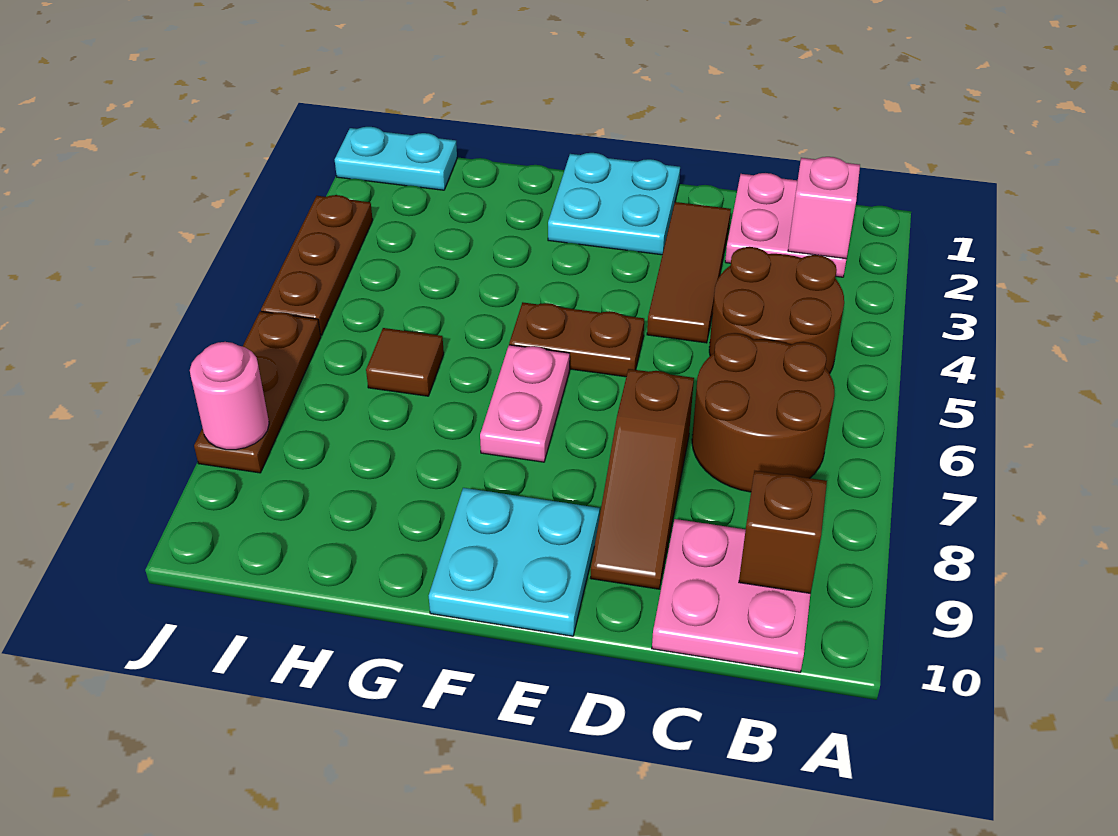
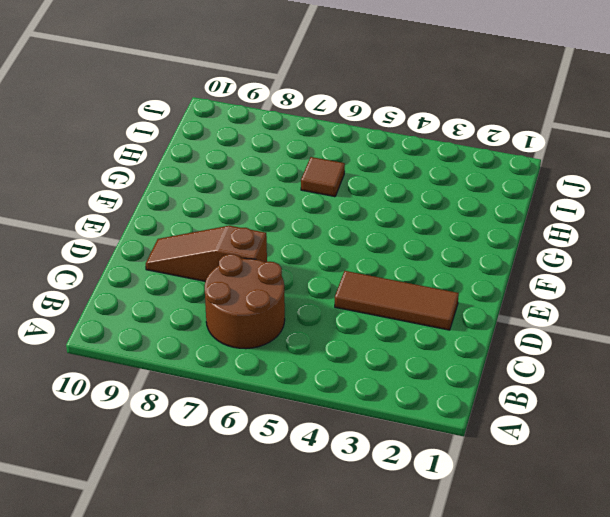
none -> pink 2x2 plate [725,173,846,277]
none -> brown 2x2 round brick [709,247,844,374]
none -> pink 2x2 plate [652,519,810,672]

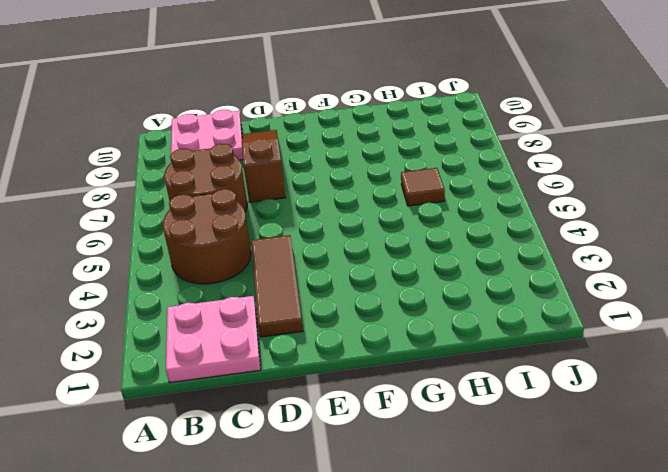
none -> cyan 2x2 plate [548,153,680,255]
none -> brown 1x2 plate [509,302,644,377]
none -> cyan 2x2 plate [429,488,600,636]

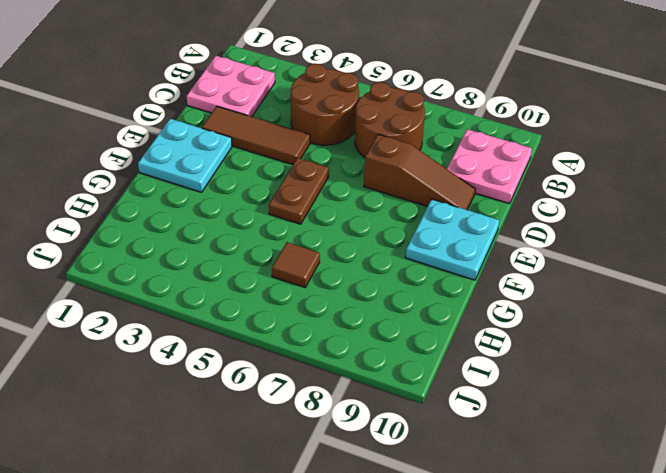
none -> pink 1x2 plate [480,345,570,462]
none -> cyan 1x2 plate [335,127,457,190]
none -> brown 1x3 plate [261,195,373,335]

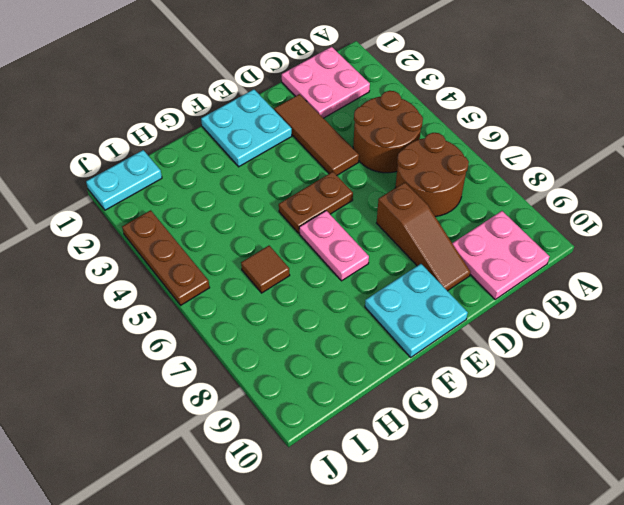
none -> brown 1x3 plate [194,311,321,473]
none -> pink 1x1 brick [788,157,860,259]
none -> brown 1x1 brick [739,471,827,593]

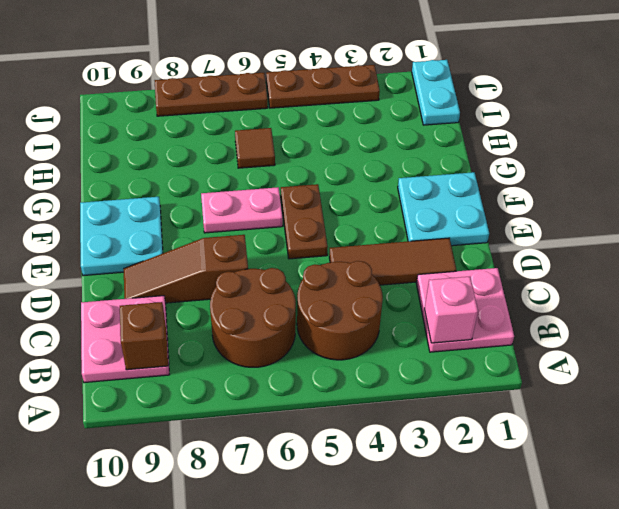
none -> pink 1x1 round brick [190,342,269,450]

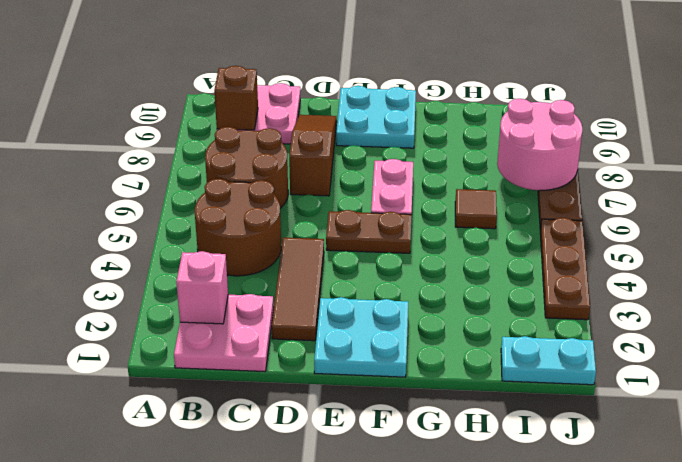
pink 2x2 round brick [497,99,582,190] -> pink 1x1 round brick [190,342,269,450]

